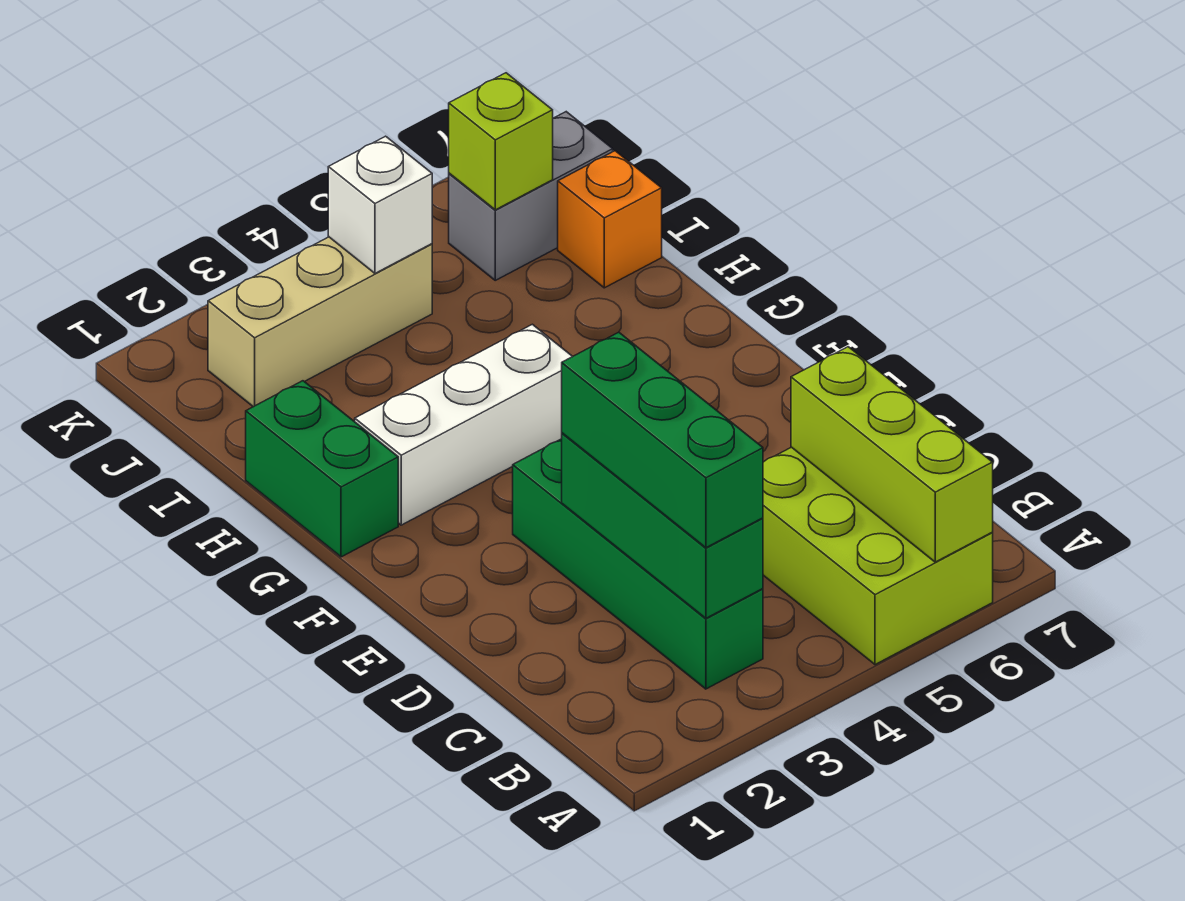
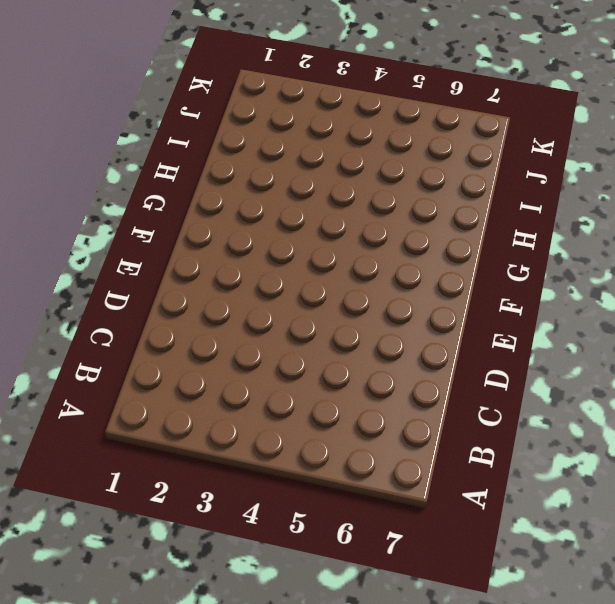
none -> lime 2x3 brick [763,447,993,665]
none -> green 1x4 brick [513,439,763,689]
none -> green 1x2 brick [246,381,398,557]

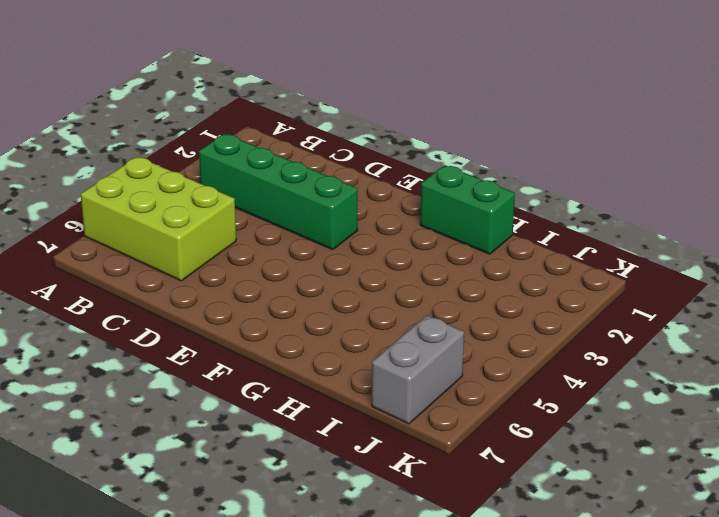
none -> white 1x3 brick [355,324,573,525]
none -> orange 1x1 brick [558,151,662,288]
none -> tan 1x3 brick [208,237,432,407]

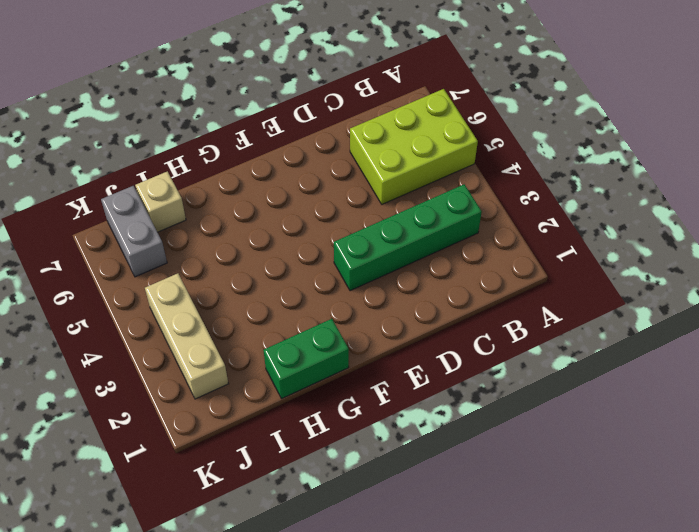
tan 1x1 brick [135,171,186,232] -> orange 1x1 brick [558,151,662,288]
none -> white 1x3 brick [355,324,573,525]
none -> lime 1x3 brick [791,347,993,562]
none -> green 1x3 brick [562,433,763,618]

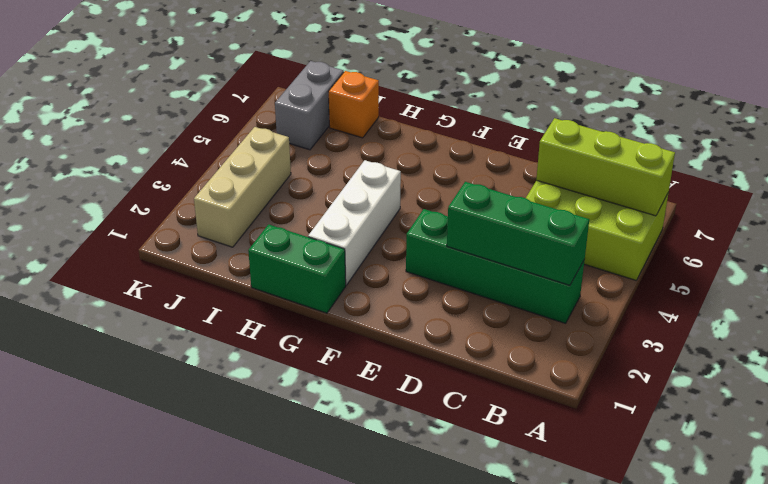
none -> white 1x1 brick [328,136,432,273]
none -> lime 1x1 brick [449,73,553,210]
none -> green 1x3 brick [562,332,763,548]

